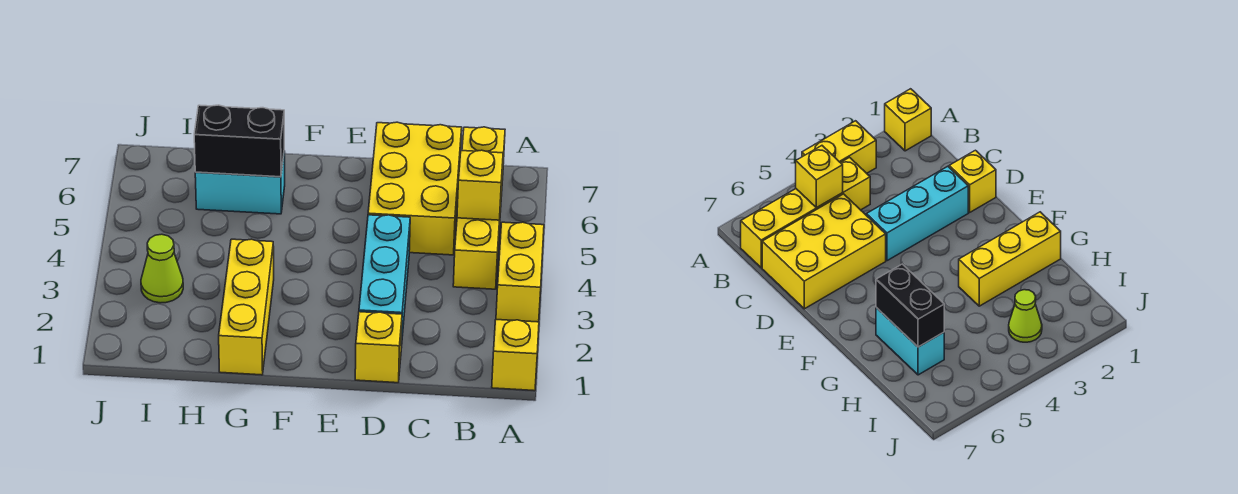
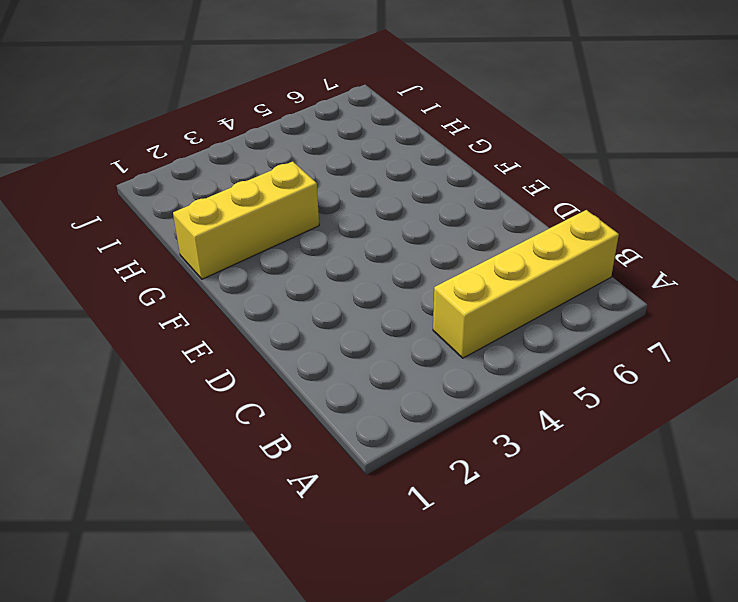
none -> yellow 1x1 brick [492,320,539,391]
none -> yellow 1x2 brick [496,222,544,322]

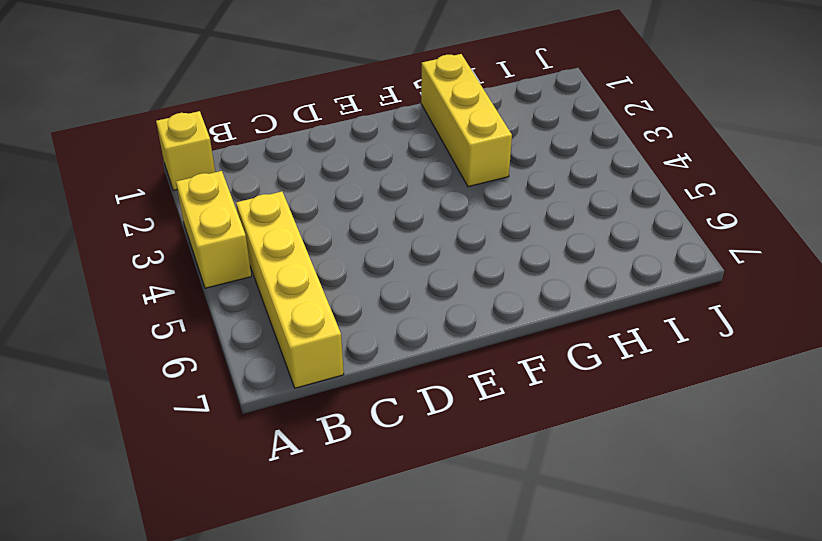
none -> yellow 2x3 brick [368,122,462,255]
none -> yellow 1x1 brick [355,312,402,383]

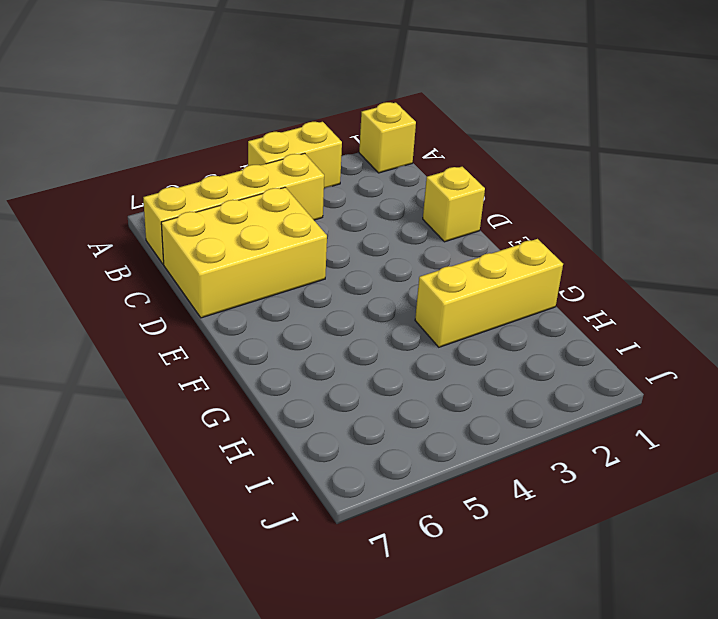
none -> cyan 1x3 brick [359,215,410,348]
none -> cyan 1x2 brick [195,151,285,214]

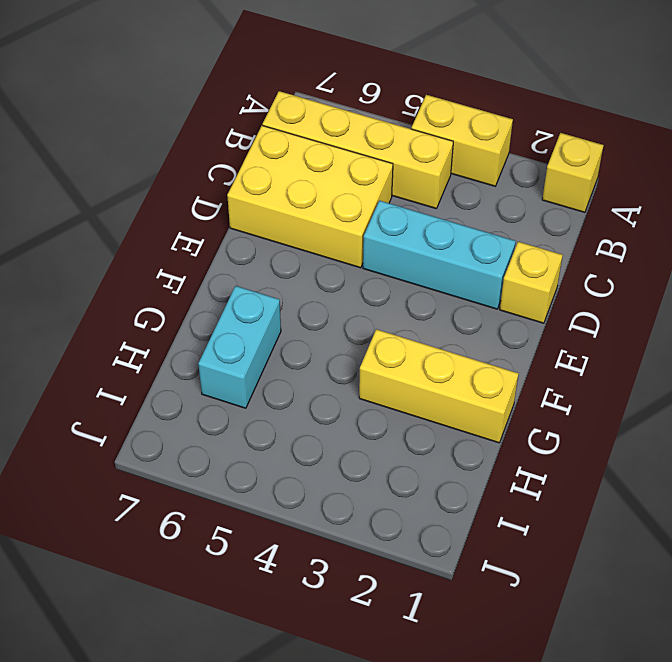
none -> lime 1x1 cone [141,234,183,303]
none -> yellow 1x1 brick [457,150,503,220]

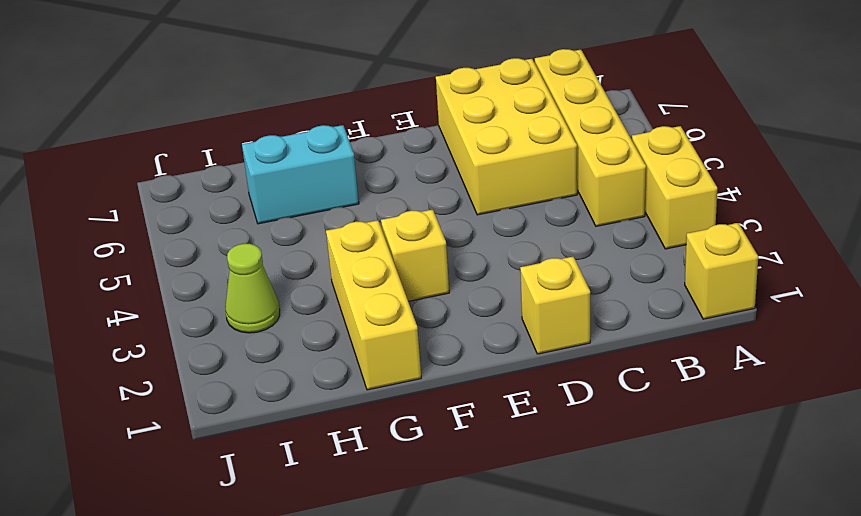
yellow 1x1 brick [381,209,449,301] -> yellow 1x1 brick moved to [457,150,503,220]
none -> cyan 1x3 brick [359,215,410,348]
none -> black 1x2 brick [194,105,284,177]

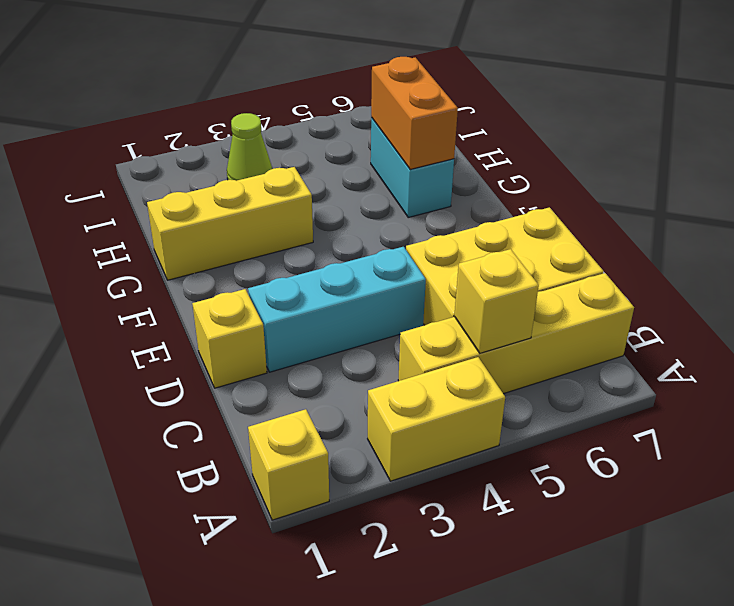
orange 1x2 brick [371,57,458,170] -> black 1x2 brick [194,105,284,177]

